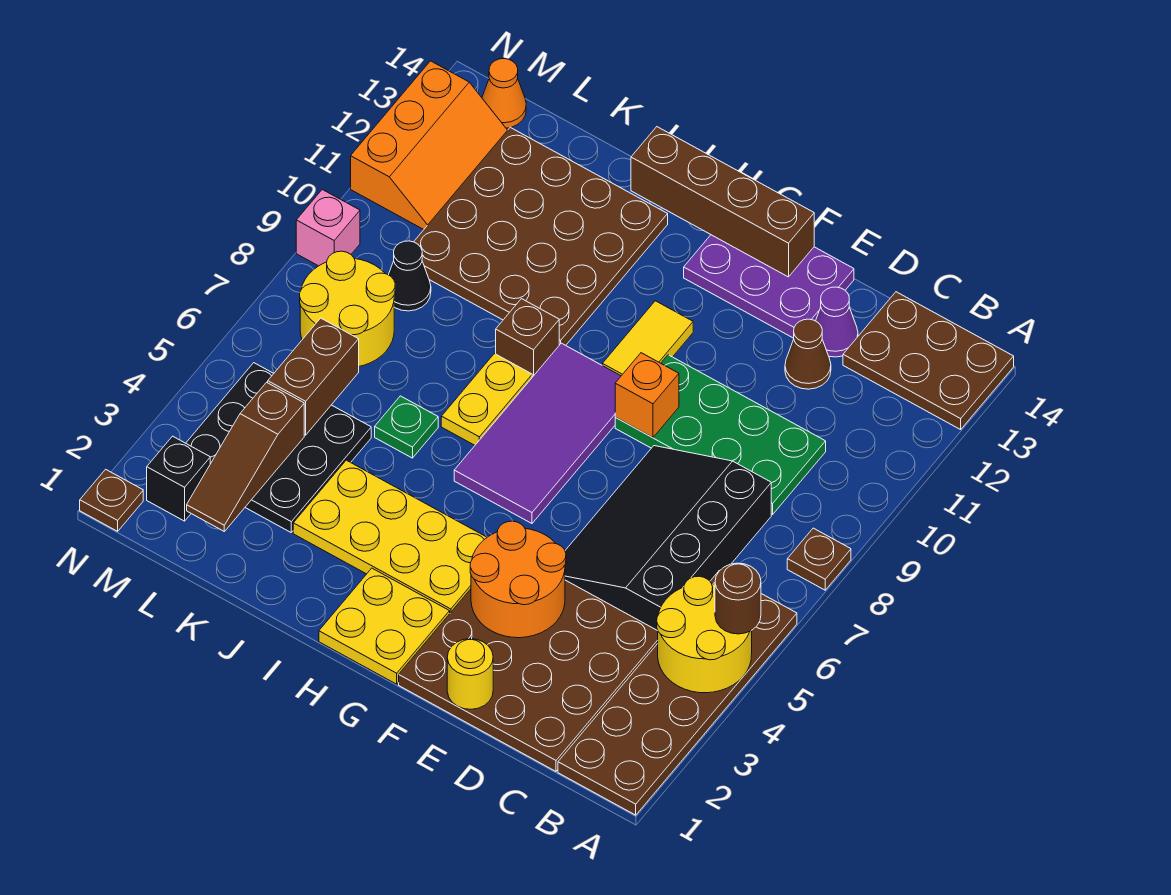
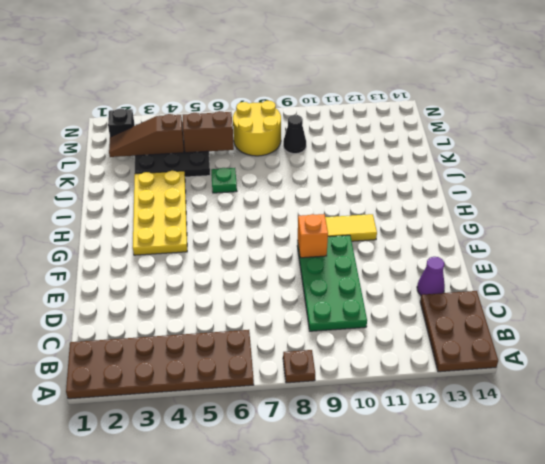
none -> brown 4x4 plate [399,580,658,771]
none -> black 3x4 slope [565,446,771,631]
none -> brown 1x1 cone [785,319,831,389]
none -> purple 2x3 plate [684,235,854,338]

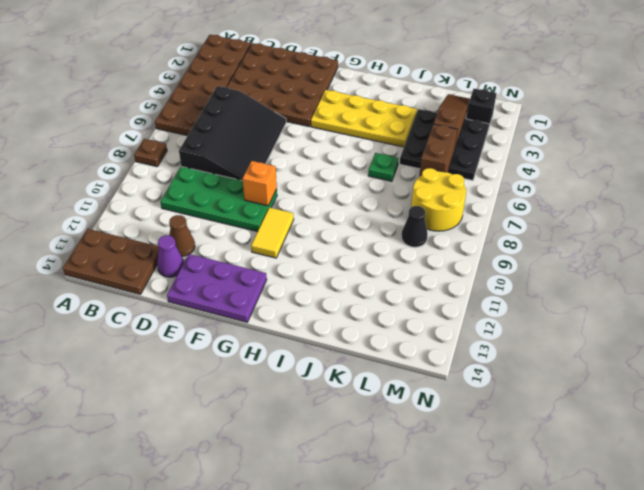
none -> yellow 2x2 plate [319,568,450,684]
none -> purple 2x4 tile [454,343,621,523]
none -> yellow 1x2 plate [441,354,532,445]
none -> brown 1x1 brick [496,299,559,377]

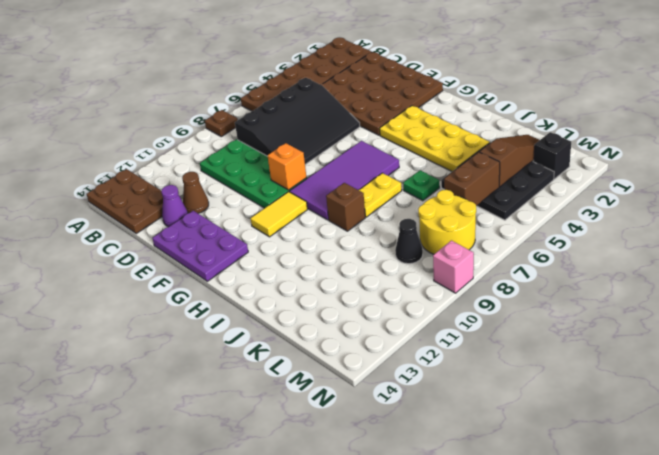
none -> yellow 2x2 plate [319,568,450,684]
none -> brown 4x4 plate [414,127,668,345]
none -> orange 2x3 slope [351,61,507,230]
none -> orange 1x1 cone [482,59,526,128]

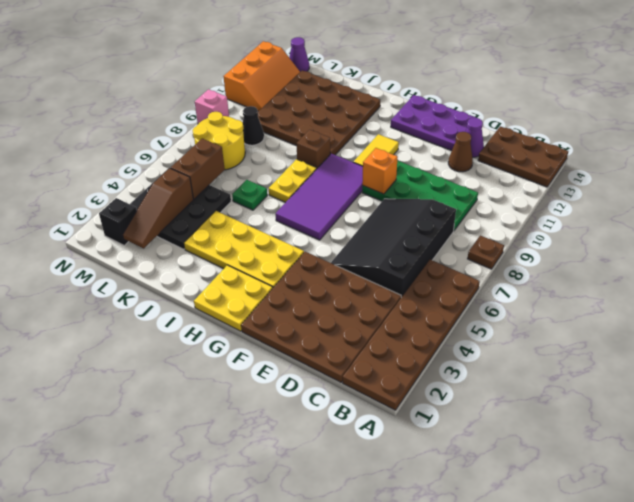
purple 1x1 cone [289,37,309,72] -> orange 1x1 cone [482,59,526,128]
none -> brown 1x1 plate [80,469,143,531]
none -> yellow 2x2 round brick [657,576,752,693]
none -> yellow 1x1 round brick [447,639,493,709]
none -> orange 2x2 round brick [470,521,566,638]

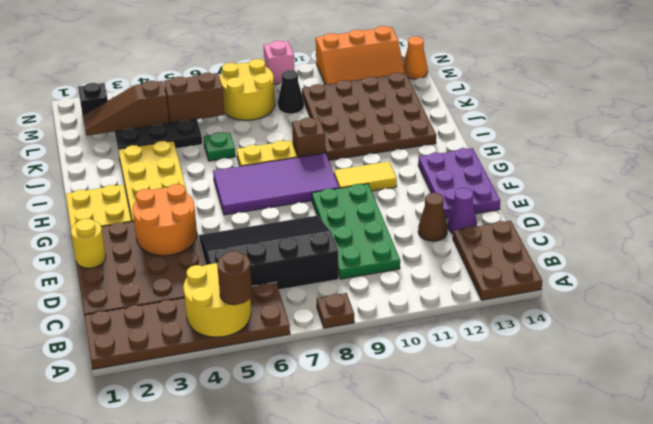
none -> brown 1x1 plate [80,469,143,531]
none -> orange 1x1 brick [615,353,679,438]
none -> brown 1x4 brick [631,127,814,277]

